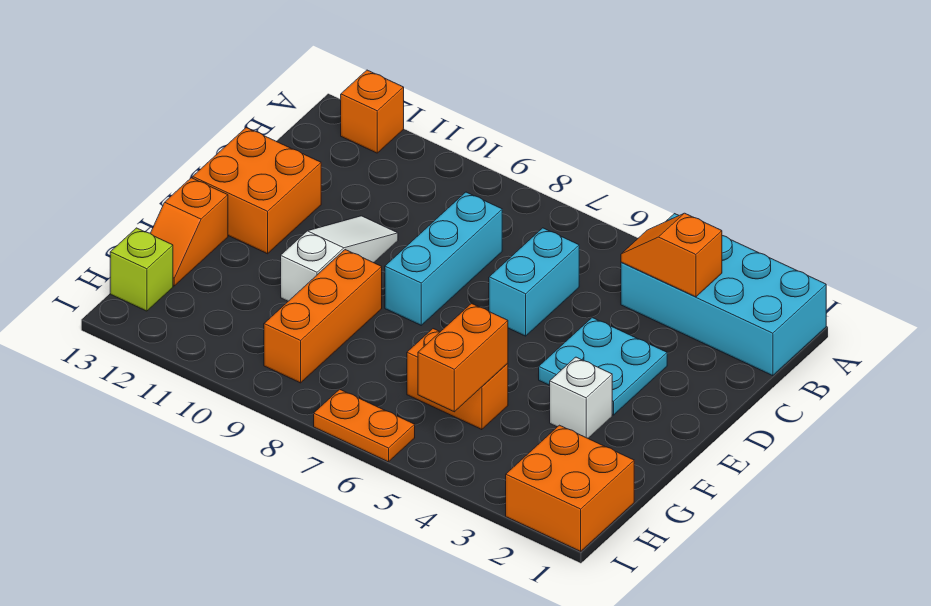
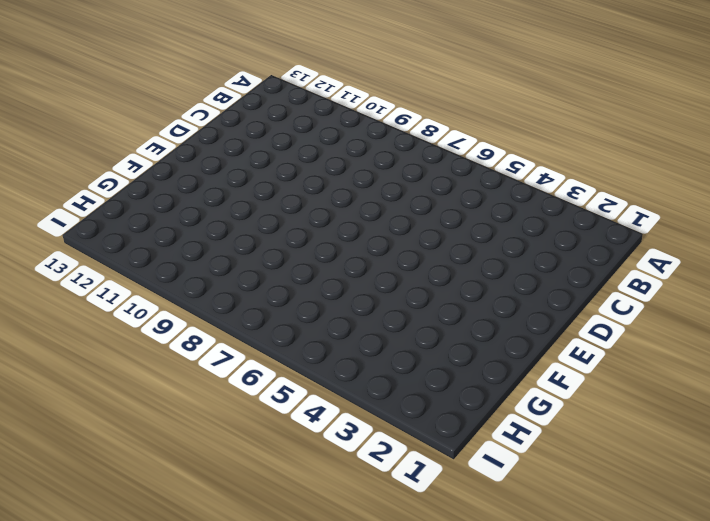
none -> cyan 2x4 brick [621,214,826,376]
none -> orange 1x1 brick [341,70,404,153]
none -> cyan 1x2 brick [489,228,579,336]

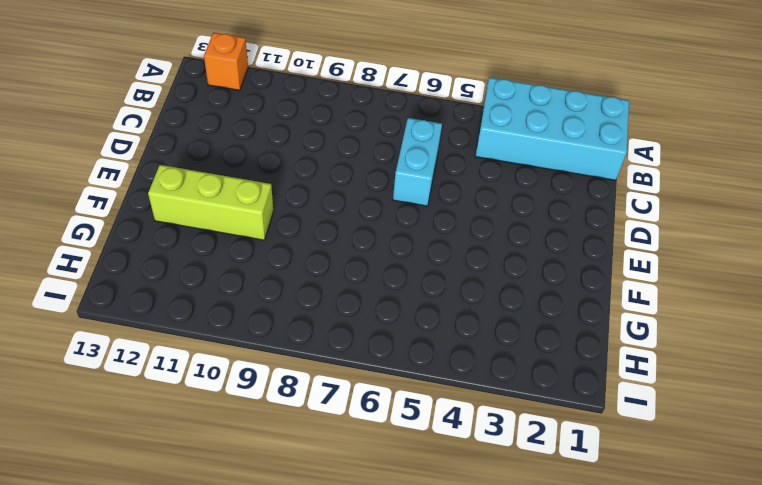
lime 1x3 brick [148,165,273,240] -> white 1x3 slope [281,216,398,301]
none -> cyan 1x3 brick [385,192,502,325]
none -> cyan 2x2 plate [539,318,667,415]
none -> orange 2x2 brick [193,128,321,254]

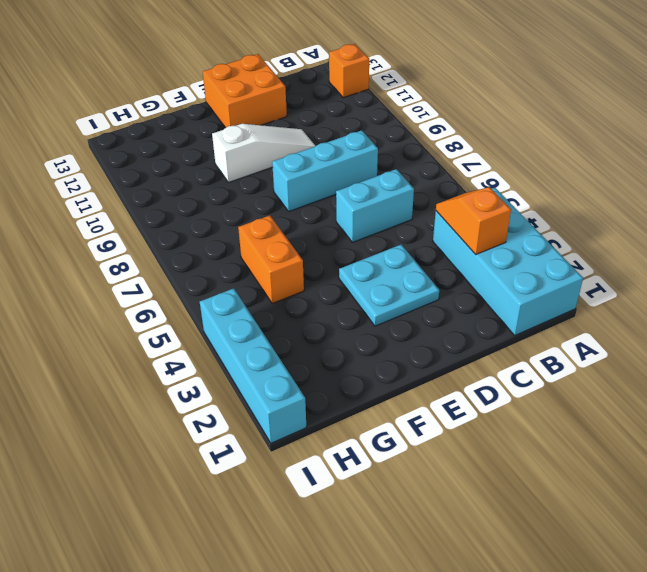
cyan 1x4 brick [200,288,306,443] -> orange 2x2 brick [506,425,634,551]
none -> white 1x1 brick [550,357,612,438]
none -> orange 1x3 brick [264,250,382,383]
none -> orange 1x2 slope [150,178,228,286]

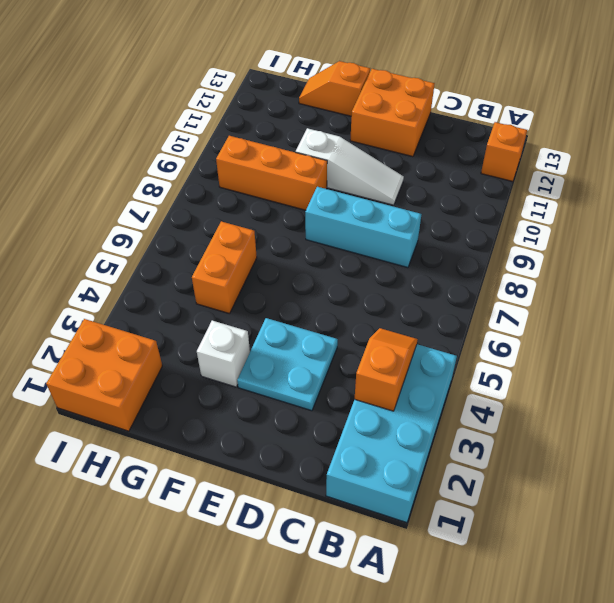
none -> cyan 1x2 brick [489,228,579,336]
none -> lime 1x1 brick [110,228,173,311]
none -> orange 1x2 plate [314,389,415,462]

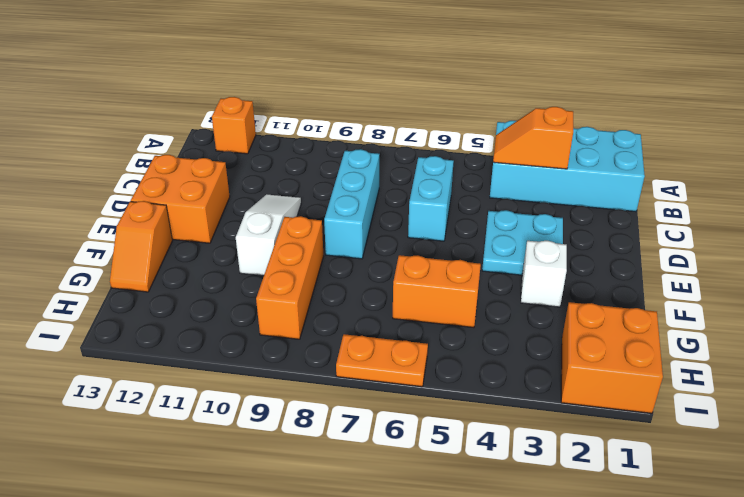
none -> lime 1x1 brick [110,228,173,311]
none -> orange 1x2 brick [418,304,508,412]

